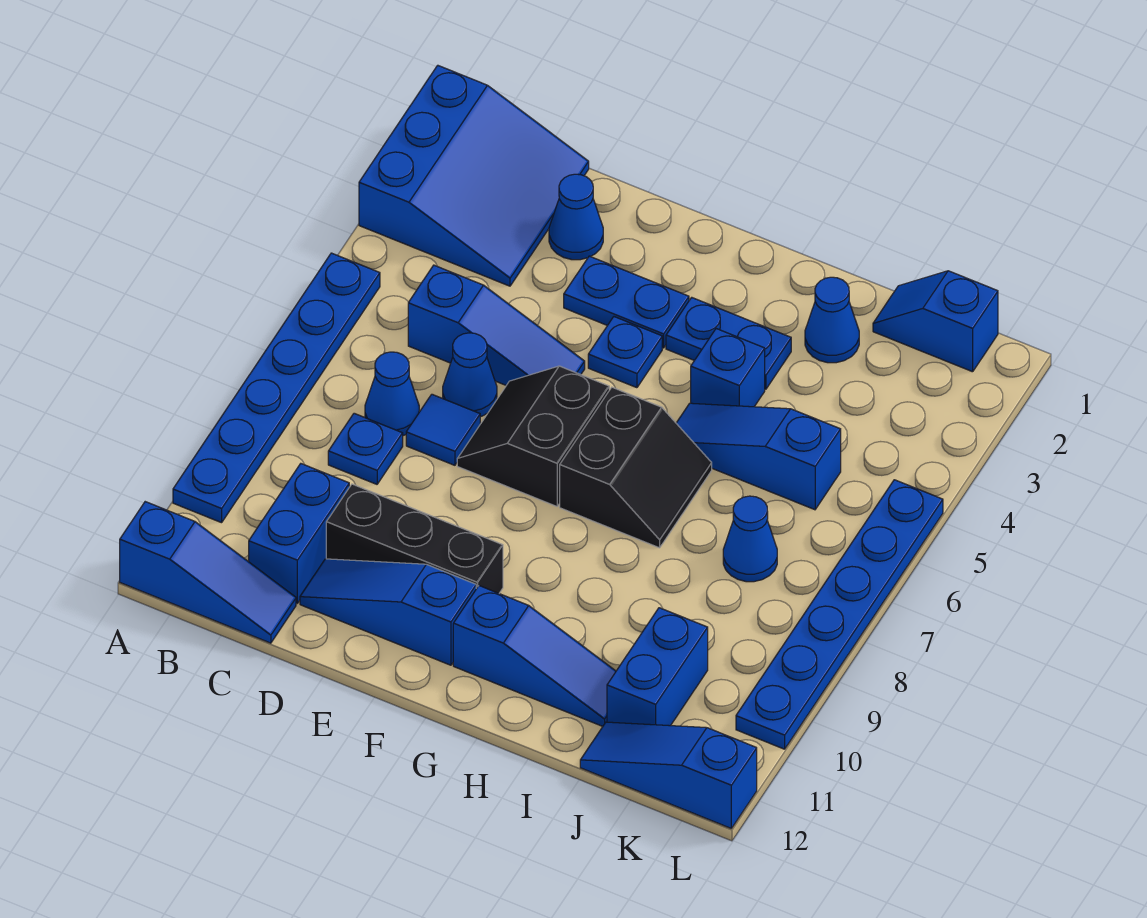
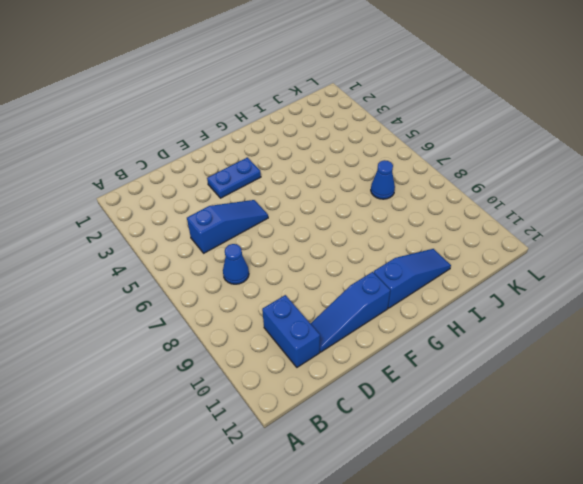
none -> blue 3x3 slope [359,65,589,286]
none -> blue 1x6 plate [173,253,380,523]
none -> blue 1x3 slope [120,502,296,643]

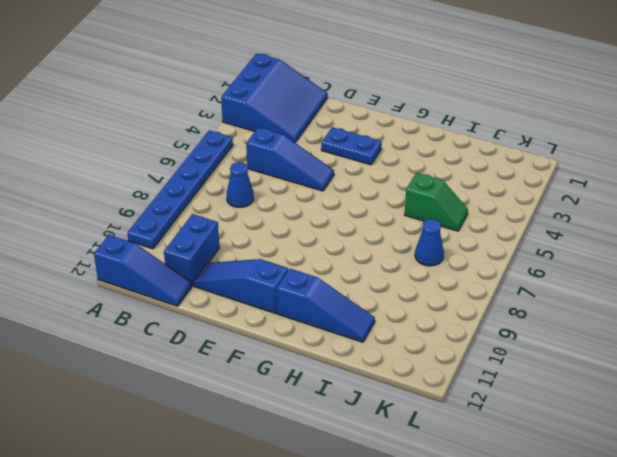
green 1x2 slope [404,173,468,231] -> blue 1x3 slope [676,403,841,510]
none -> blue 1x1 plate [328,413,403,484]
none -> blue 1x1 cone [549,174,603,260]
none -> blue 1x1 cone [443,333,497,417]

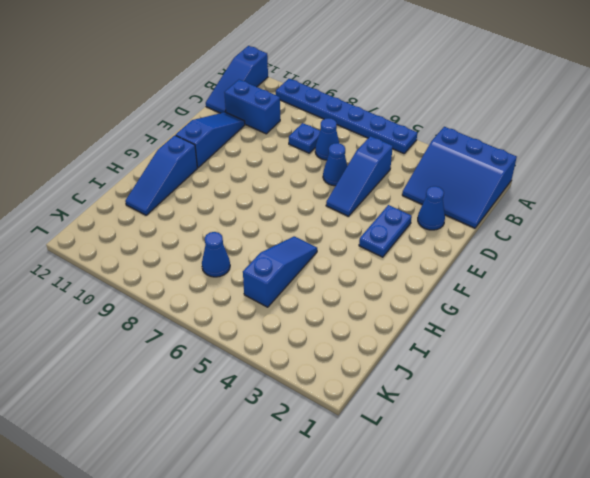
none -> blue 1x1 tile [406,394,480,465]
none -> black 1x3 brick [326,484,503,593]
none -> black 2x2 slope [457,366,609,506]

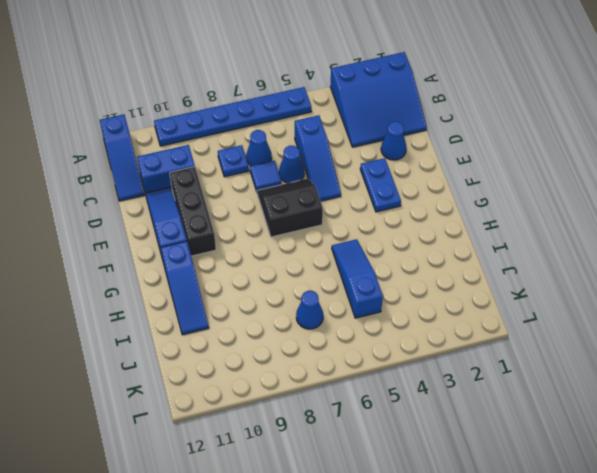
none -> blue 1x1 plate [588,317,662,388]
none -> blue 1x2 plate [666,297,791,389]
none -> black 2x2 slope [560,387,712,548]

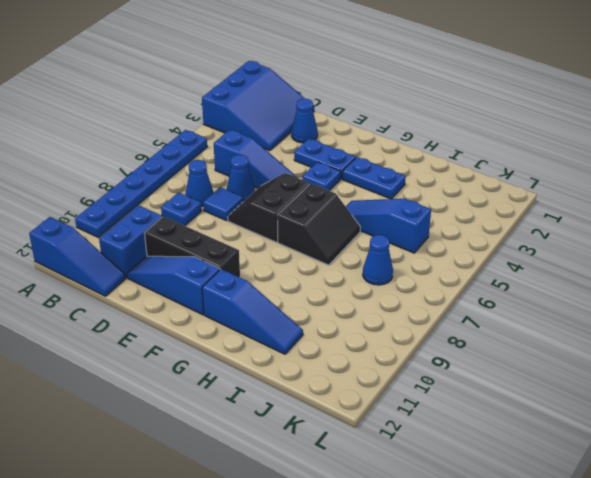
none -> blue 1x1 brick [691,329,765,407]
none -> blue 1x1 cone [805,277,859,363]
none -> blue 1x2 slope [873,271,998,372]

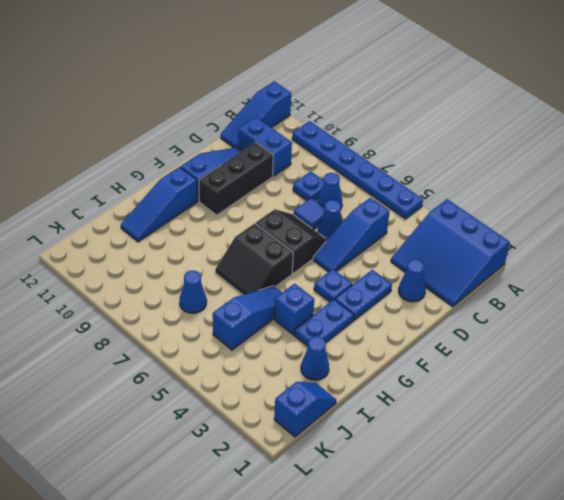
none -> blue 1x2 brick [607,608,708,726]
none -> blue 1x3 slope [580,722,757,828]
none -> blue 1x6 plate [736,480,943,749]

